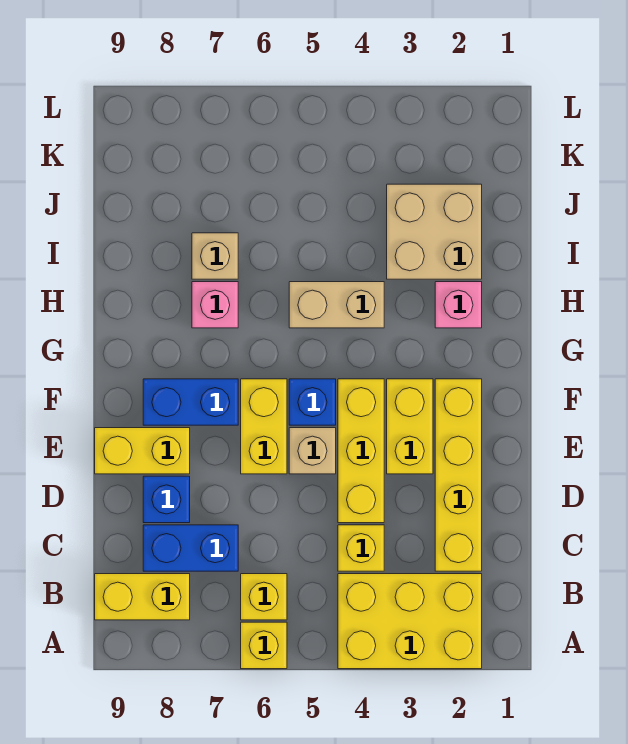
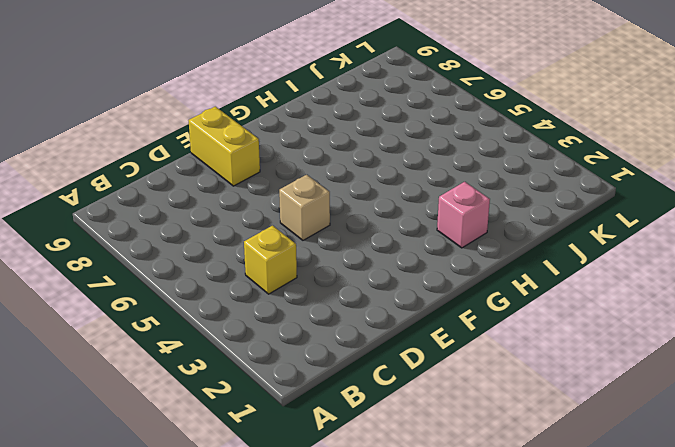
none -> yellow 2x3 brick [338,574,482,669]
none -> yellow 1x1 brick [241,622,287,669]
none -> yellow 1x1 brick [241,574,287,620]

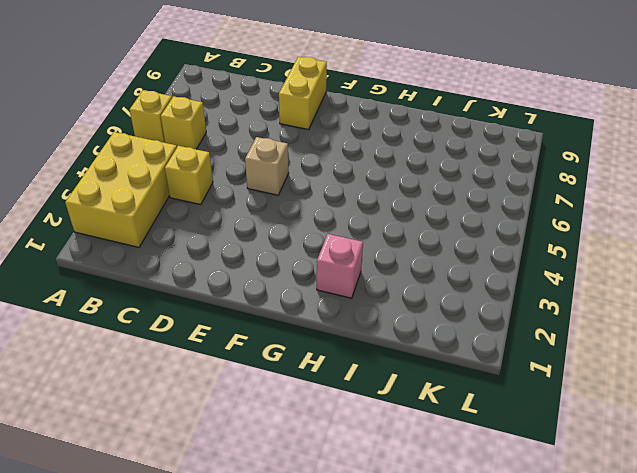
none -> yellow 1x2 brick [95,574,190,620]
none -> yellow 1x4 brick [435,379,482,571]
none -> blue 1x2 brick [143,525,238,571]

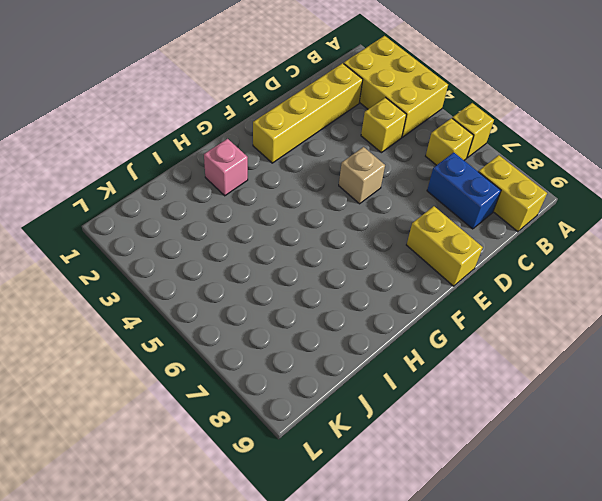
none -> yellow 1x3 brick [338,379,384,523]
none -> blue 1x1 brick [143,476,190,523]
none -> yellow 1x2 brick [387,379,433,474]

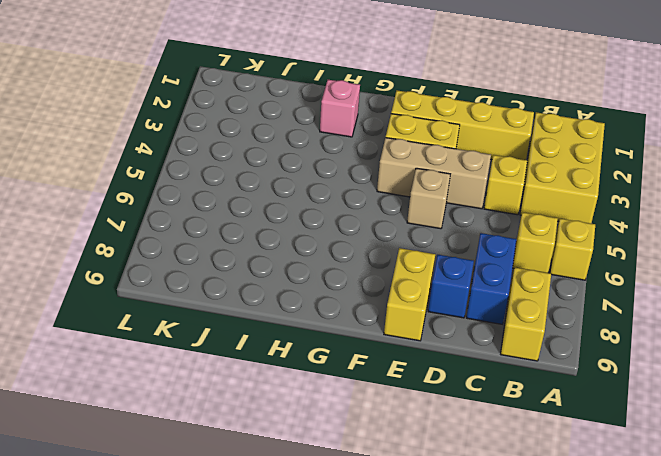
tan 1x3 brick [377,138,491,209] -> yellow 1x3 brick [338,379,384,523]
none -> yellow 1x2 brick [241,379,287,474]
none -> blue 1x1 brick [289,379,336,425]
none -> blue 1x2 brick [143,379,238,425]

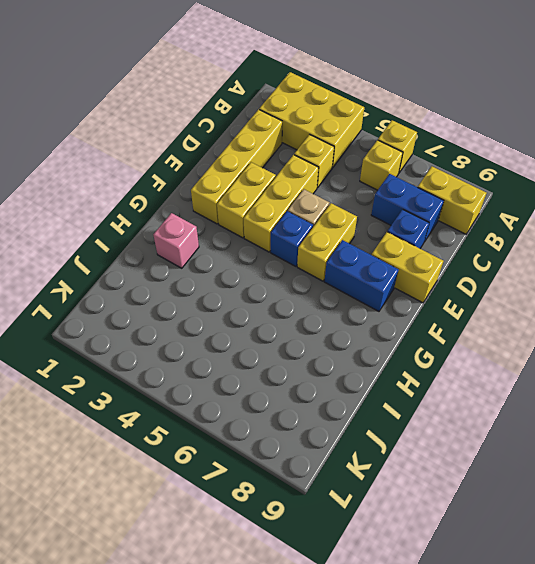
none -> tan 1x2 brick [289,282,384,328]
none -> pink 1x1 brick [192,282,238,328]
none -> tan 2x2 brick [387,184,482,279]

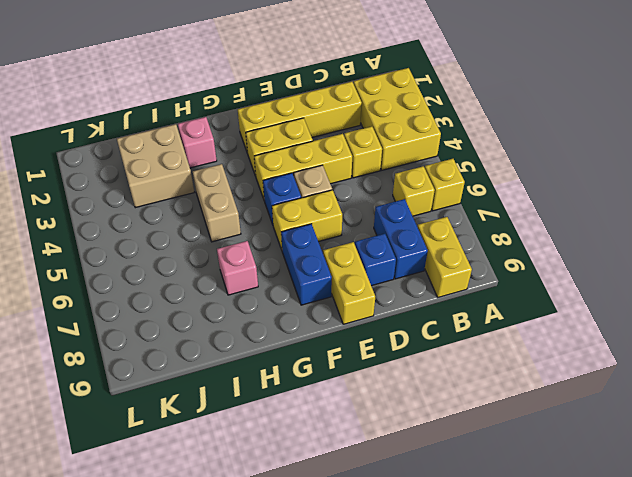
none -> tan 1x1 brick [192,233,238,279]

